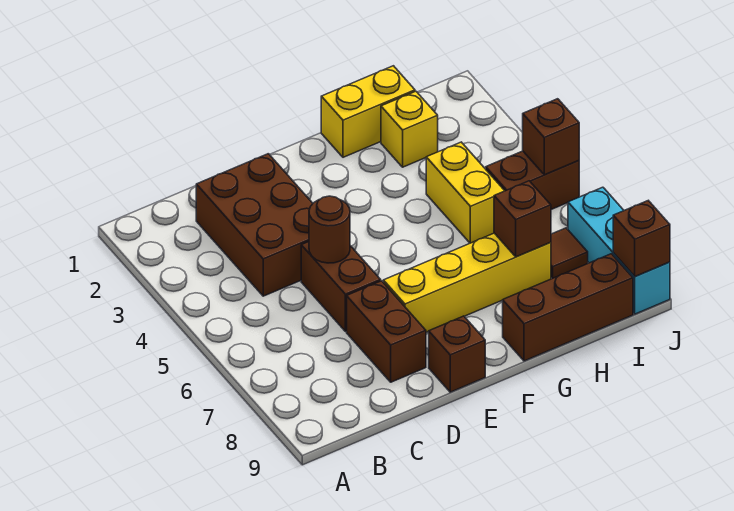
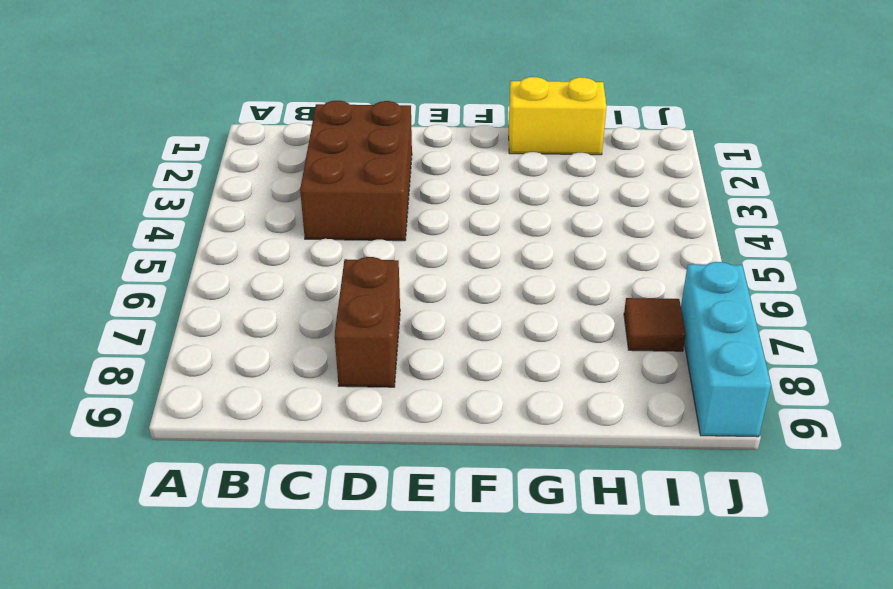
none -> brown 1x2 brick [301,242,381,331]
none -> yellow 1x4 brick [383,233,551,332]
none -> brown 1x1 brick [429,316,485,392]

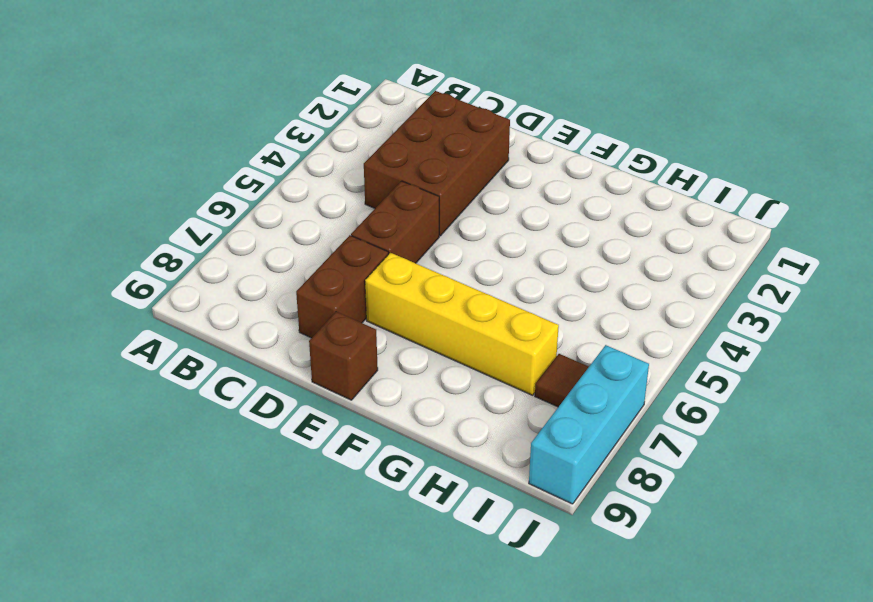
none -> yellow 1x2 brick [321,66,415,157]
none -> brown 1x3 brick [503,254,633,361]
none -> yellow 1x1 brick [381,91,438,167]

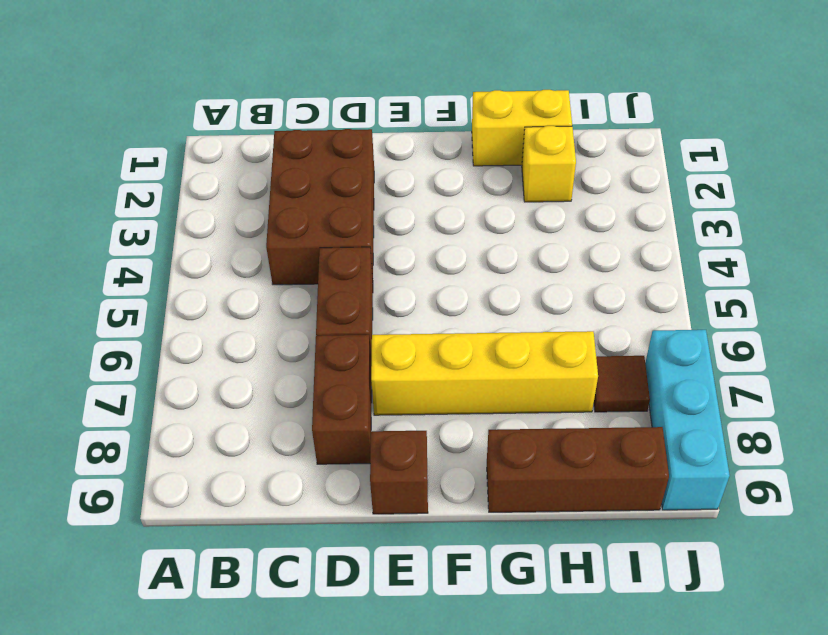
none -> yellow 1x2 brick [426,142,505,243]
none -> brown 1x2 brick [486,151,579,210]
none -> brown 1x1 round brick [309,196,350,263]

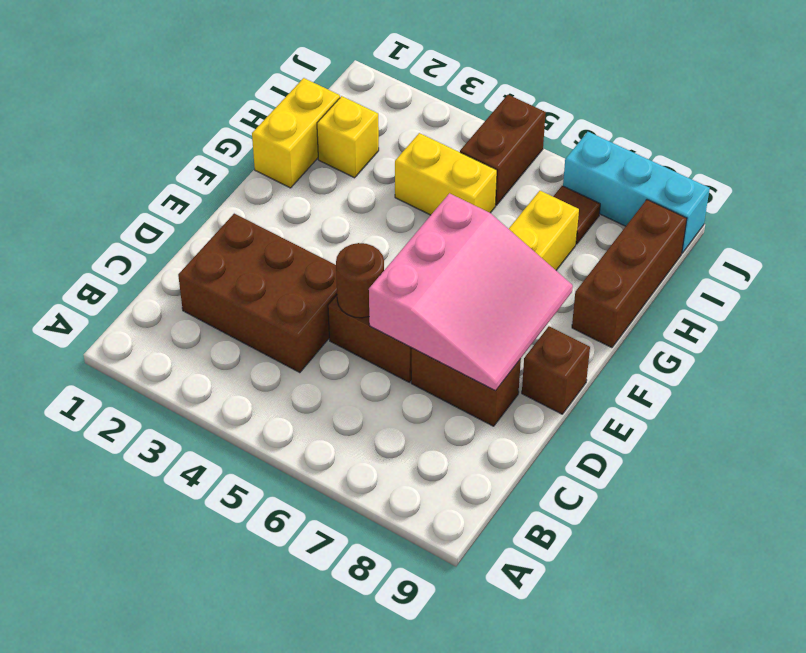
pink 3x3 slope [369,193,573,391] -> none
none -> brown 1x1 brick [494,181,551,257]
none -> brown 1x1 brick [523,99,579,175]
none -> brown 1x1 brick [613,201,670,277]

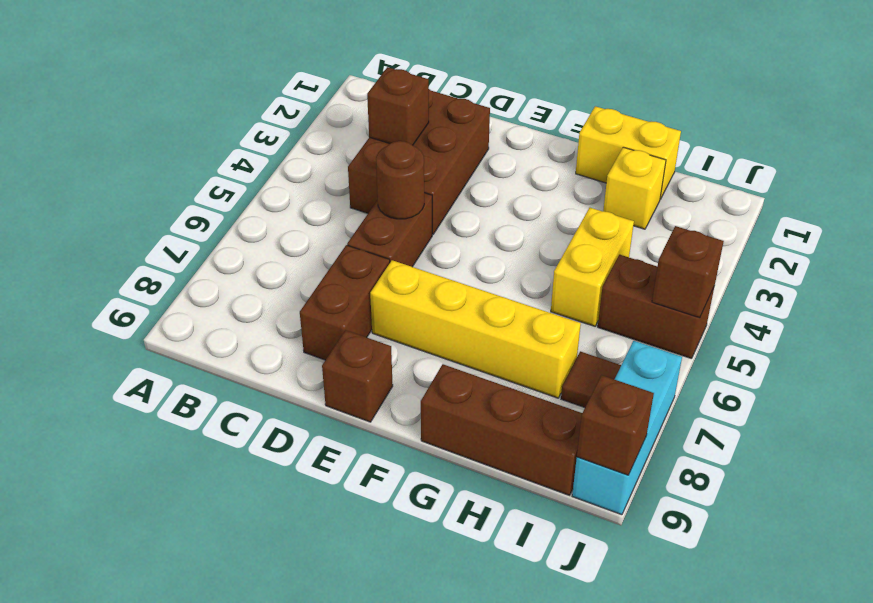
brown 1x1 brick [367,67,429,145] -> brown 1x1 brick moved to [494,181,551,257]

